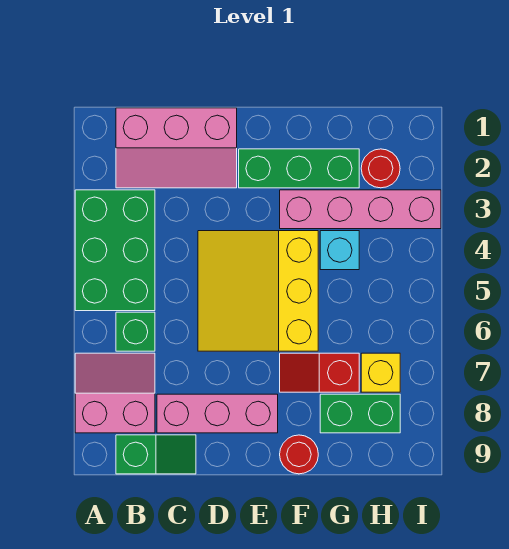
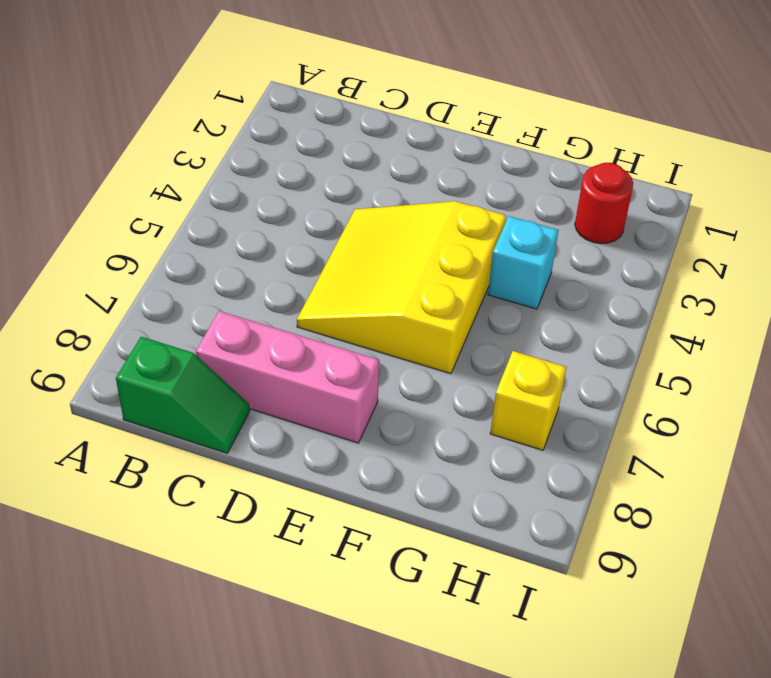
none -> green 2x3 brick [75,190,155,311]
none -> pink 2x2 slope [75,353,155,433]
none -> pink 2x3 slope [116,108,237,188]

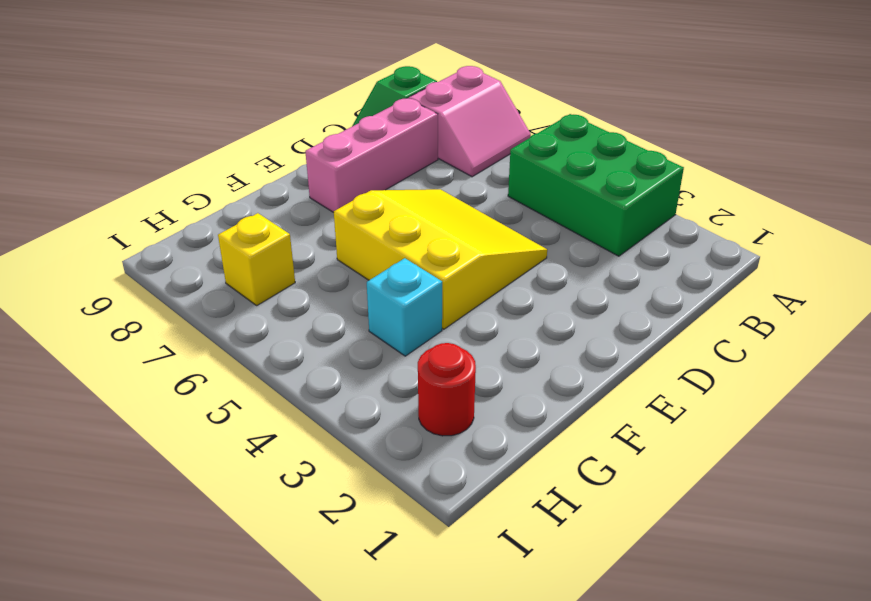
none -> pink 2x3 slope [116,108,237,188]
none -> green 1x1 brick [116,312,155,351]
none -> green 1x3 brick [239,149,359,188]

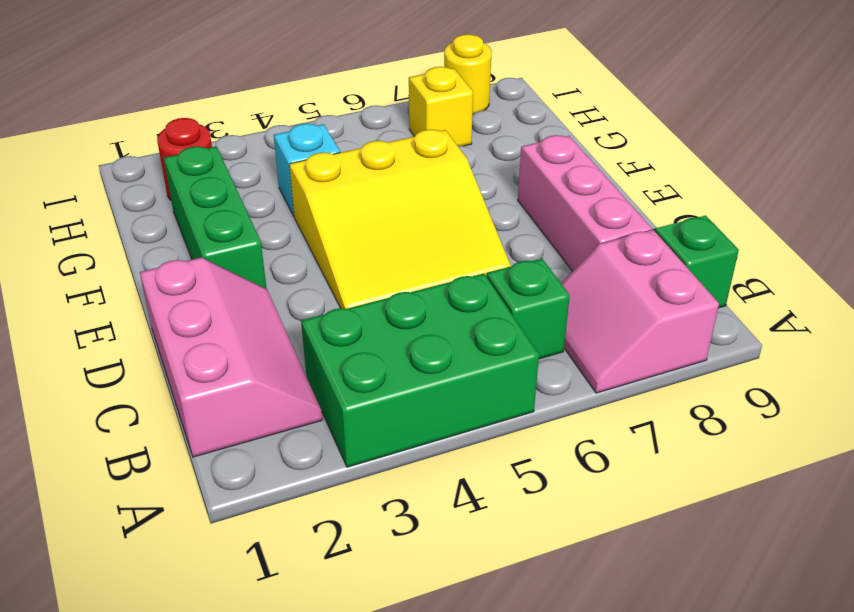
yellow 1x1 round brick [444,34,492,114] -> none
none -> pink 1x4 brick [280,190,441,229]
none -> red 1x2 slope [280,353,359,392]
none -> red 1x1 round brick [280,435,318,474]

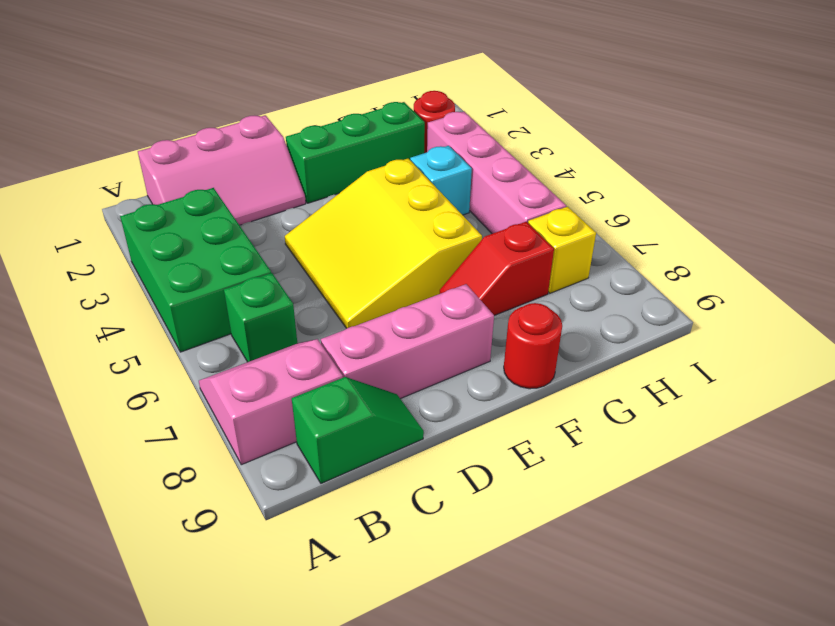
pink 1x4 brick [427,112,566,234] -> pink 1x4 brick turned to [280,190,441,229]
none -> green 1x2 brick [320,394,400,433]

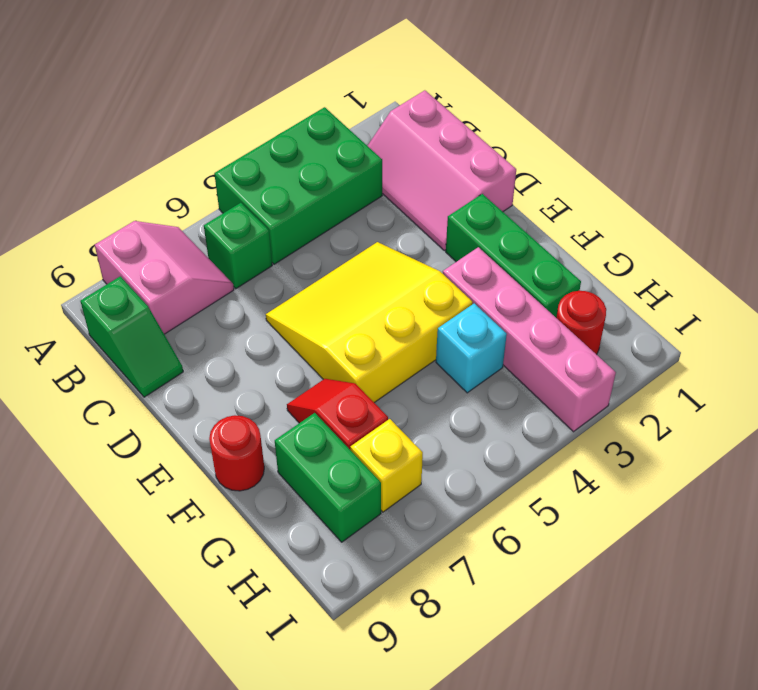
none -> pink 1x3 brick [157,394,278,433]

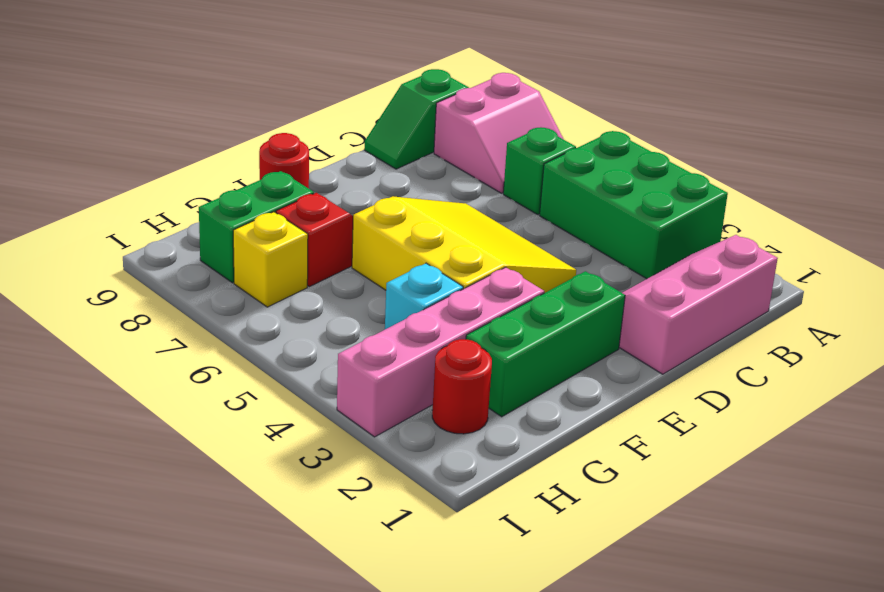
none -> pink 1x3 brick [157,394,278,433]

